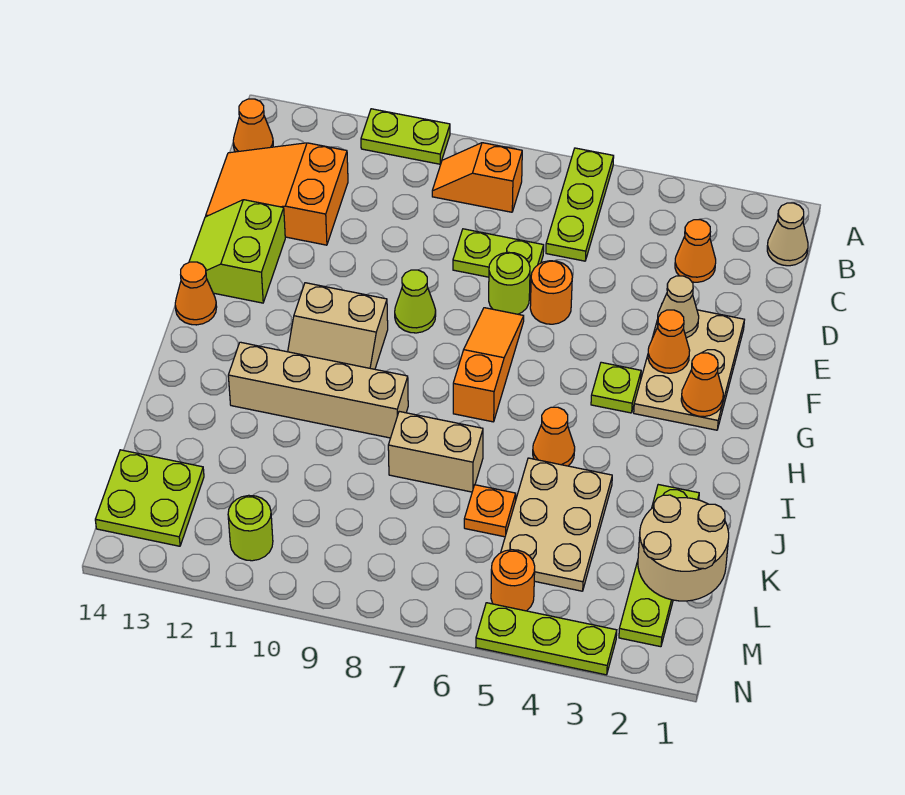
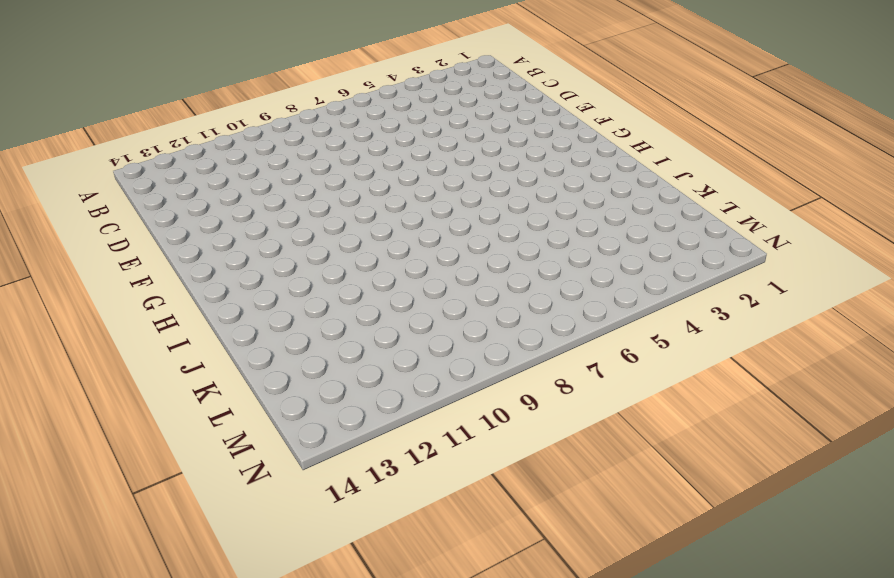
none -> lime 1x3 plate [546,148,614,261]
none -> lime 1x2 plate [361,109,450,164]
none -> tan 1x1 cone [767,203,808,266]
none -> orange 1x2 slope [432,143,522,212]

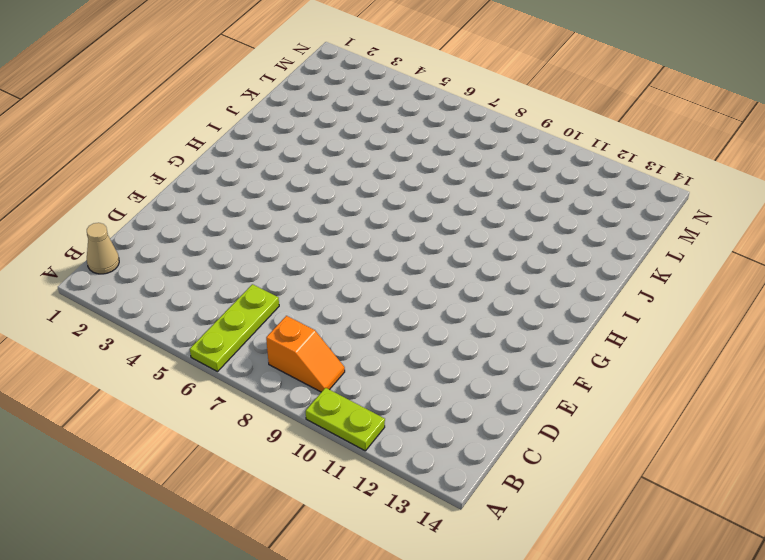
none -> orange 1x1 cone [233,99,273,152]
none -> orange 1x1 cone [675,220,716,282]
none -> orange 2x3 slope [206,143,348,245]
none -> lime 1x2 plate [453,229,544,285]

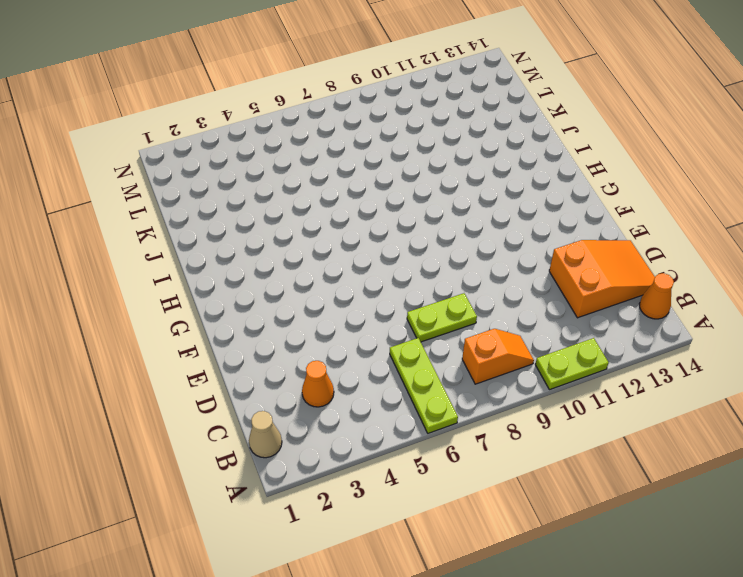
none -> tan 2x3 plate [634,310,744,430]
none -> orange 1x1 round brick [530,261,572,324]
none -> lime 1x1 round brick [489,252,530,314]
none -> lime 2x2 slope [189,200,285,303]

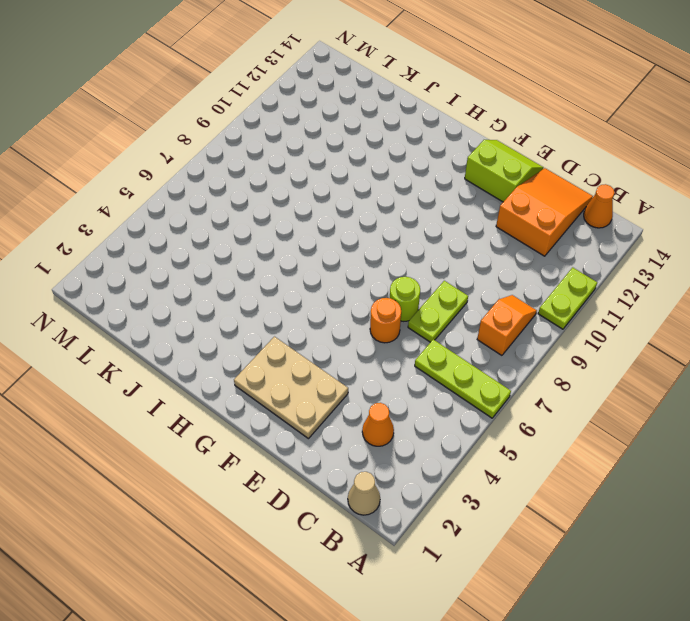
none -> orange 1x3 slope [453,308,524,422]
none -> lime 1x1 cone [395,270,436,333]
none -> lime 1x1 plate [591,362,641,413]
none -> tan 2x2 slope [288,283,388,369]

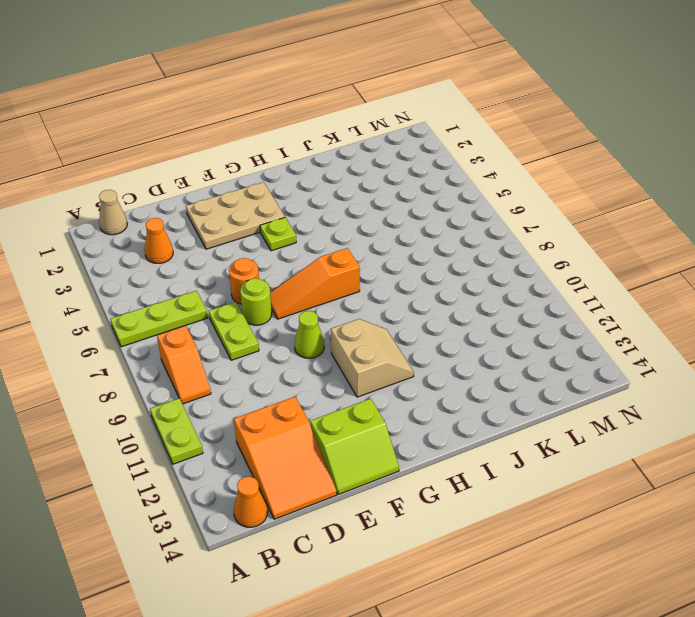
none -> orange 1x1 cone [175,262,217,325]
none -> orange 1x1 cone [533,407,575,466]
none -> tan 1x4 brick [228,342,408,438]
none -> lime 1x4 plate [619,485,699,647]

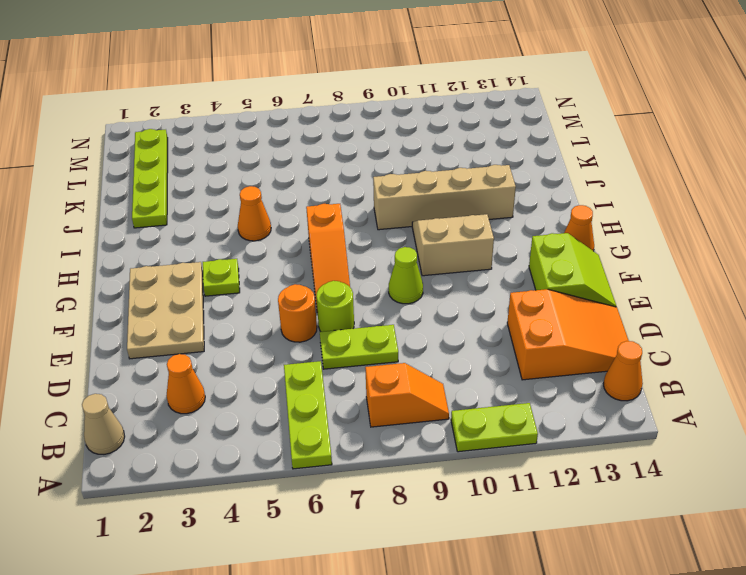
none -> tan 2x3 plate [501,458,612,591]
none -> tan 1x2 brick [388,411,483,492]
none -> orange 1x1 plate [464,485,516,537]
none -> lime 2x2 plate [95,450,204,546]

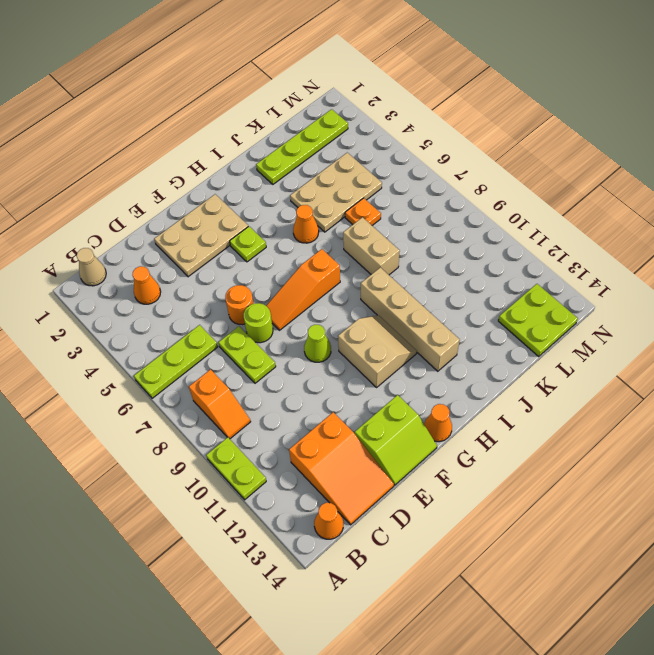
none -> orange 1x1 round brick [491,550,535,611]
none -> lime 1x1 round brick [228,495,273,561]
none -> lime 1x3 plate [476,603,617,675]
none -> tan 1x1 cone [657,276,699,338]

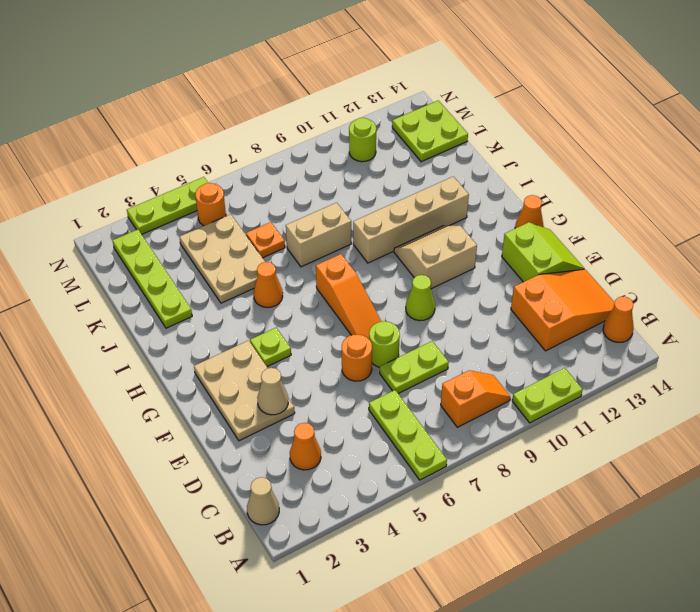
none -> orange 1x1 cone [648,310,690,373]
none -> orange 1x1 cone [681,353,723,417]
none -> tan 2x2 round brick [638,495,729,601]

